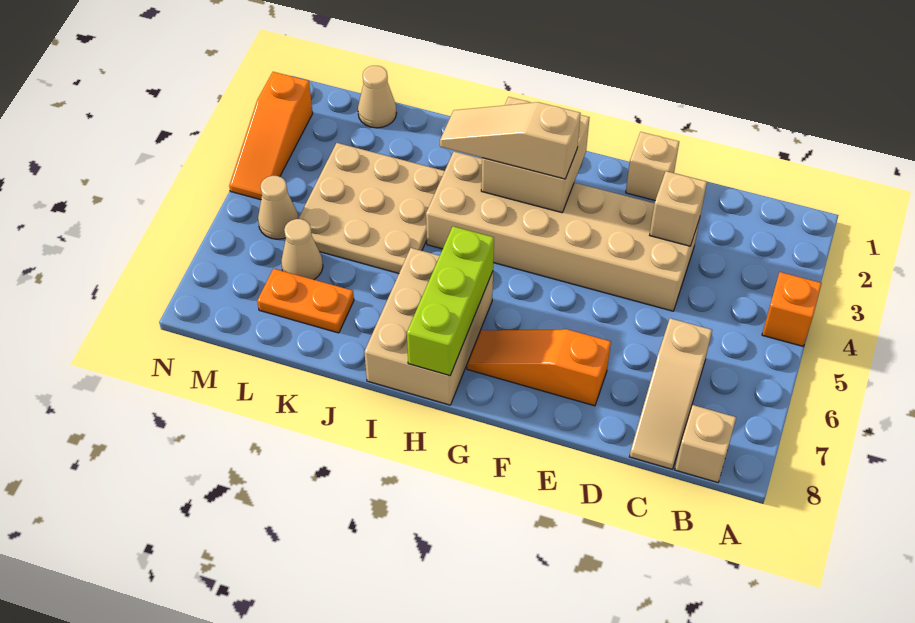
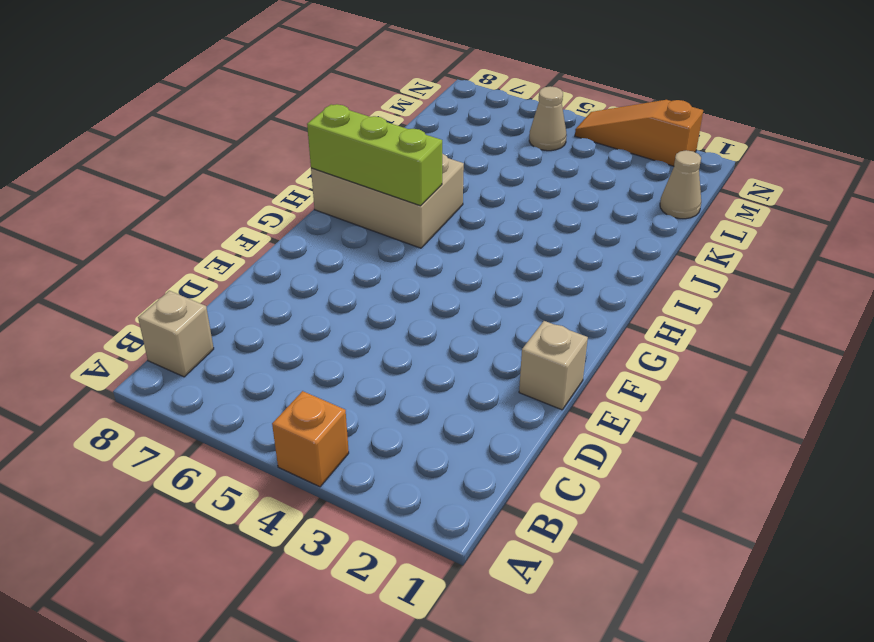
none -> tan 1x3 slope [629,318,712,469]
none -> tan 2x6 brick [426,152,700,311]
none -> orange 1x3 slope [467,329,611,406]

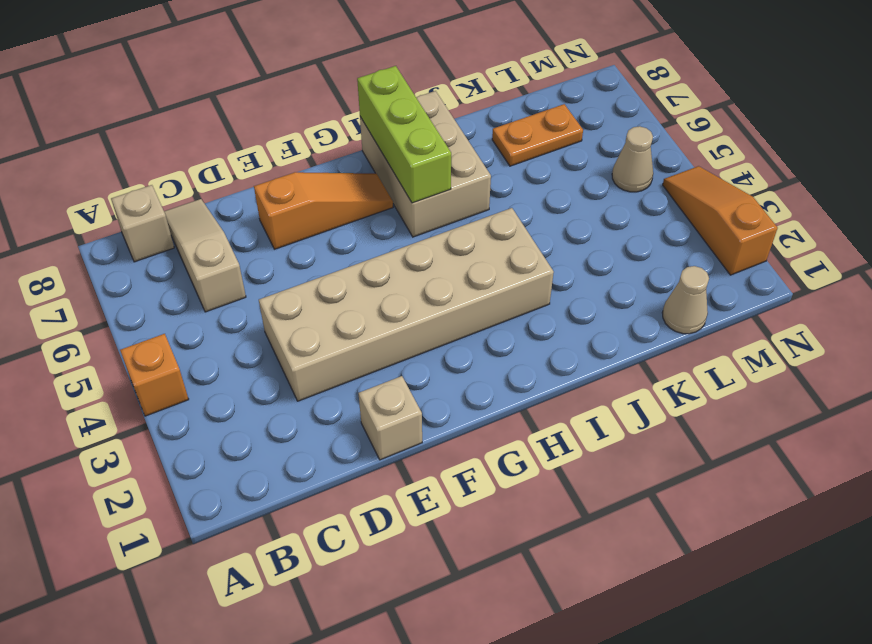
none -> tan 3x3 plate [298,143,445,273]
none -> tan 1x1 cone [281,219,323,280]
none -> tan 1x1 brick [650,171,707,246]

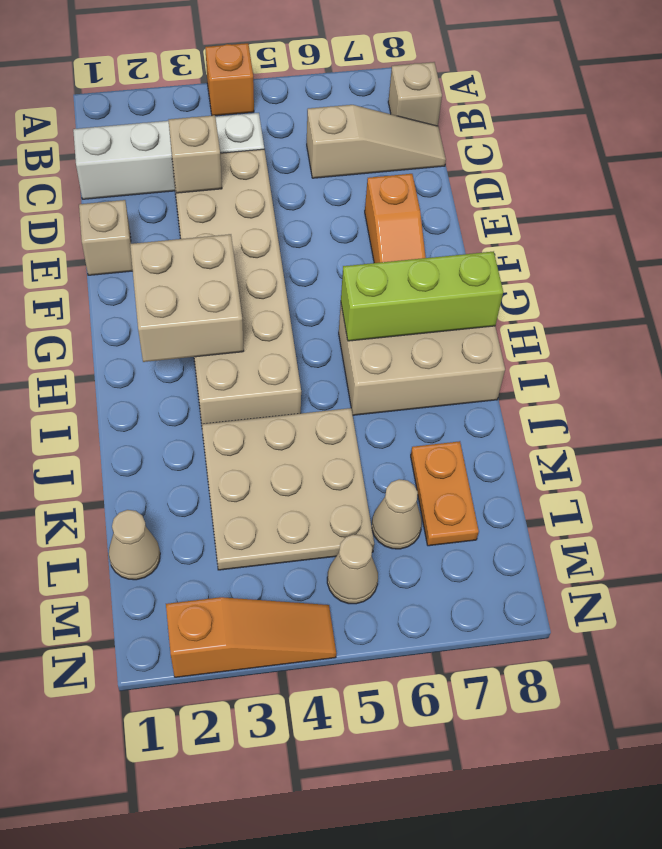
white 1x4 brick [73,113,264,199] -> none
none -> tan 1x3 slope [440,102,581,179]

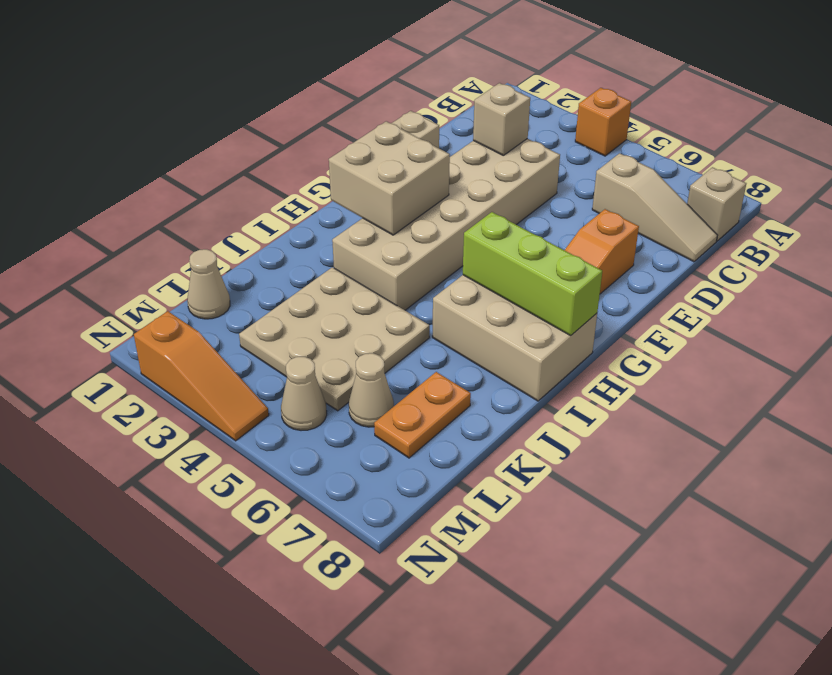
none -> tan 1x3 slope [440,102,581,179]

